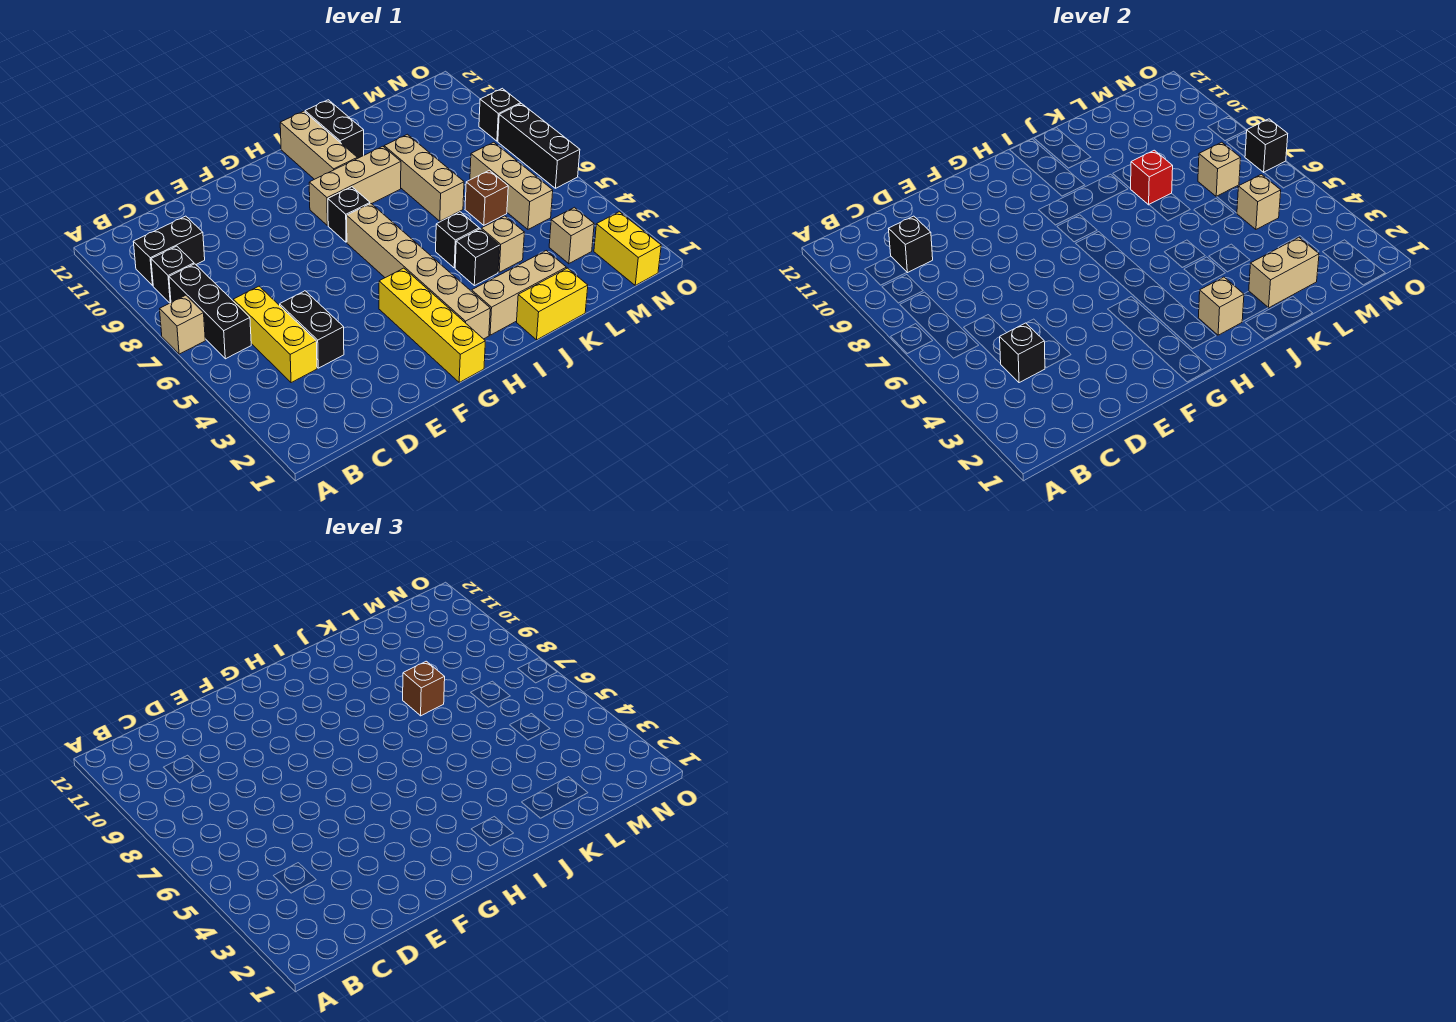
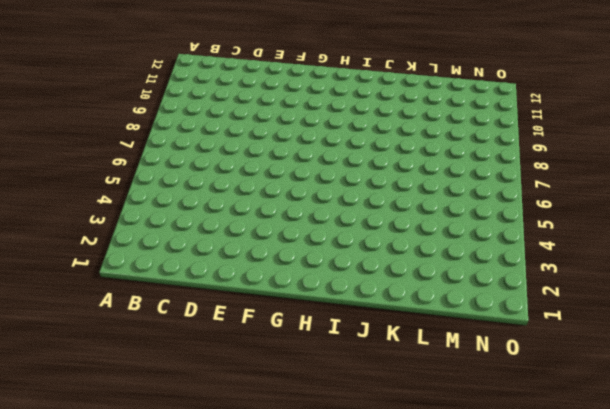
none -> tan 1x1 brick [160,295,205,354]
none -> black 1x3 brick [169,264,251,359]
none -> black 1x1 brick [151,246,194,303]
none -> black 1x2 brick [133,216,205,285]

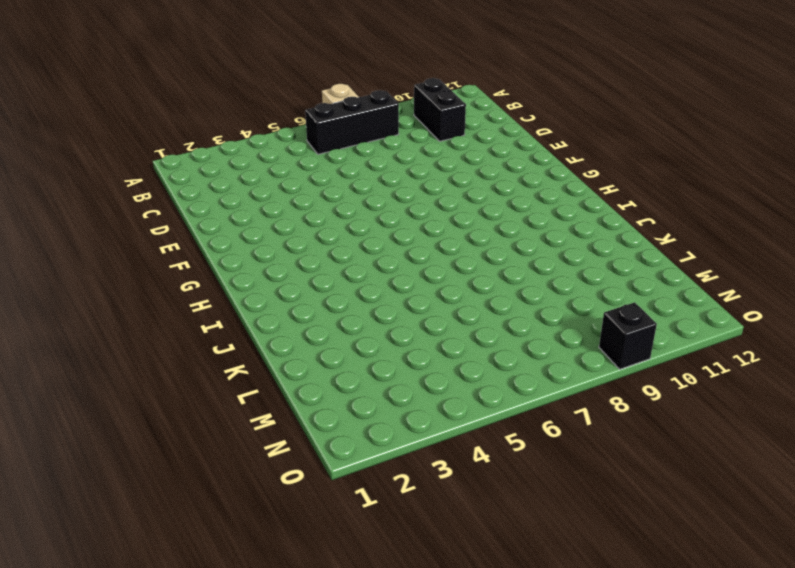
none -> black 1x1 brick [151,246,194,303]
none -> yellow 1x3 brick [233,286,317,383]
none -> black 1x2 brick [280,291,344,368]
none -> yellow 1x4 brick [379,268,485,382]

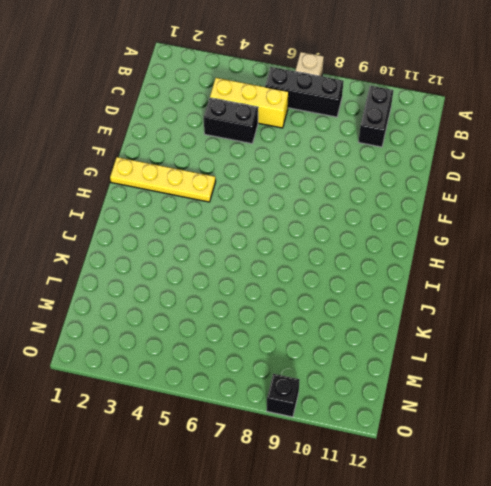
yellow 1x4 plate [110,157,216,202] -> yellow 1x4 brick [379,268,485,382]
none -> black 1x1 brick [151,246,194,303]
none -> tan 1x6 brick [347,203,490,339]
none -> black 1x1 brick [328,187,370,242]
none -> tan 1x3 brick [309,146,401,225]

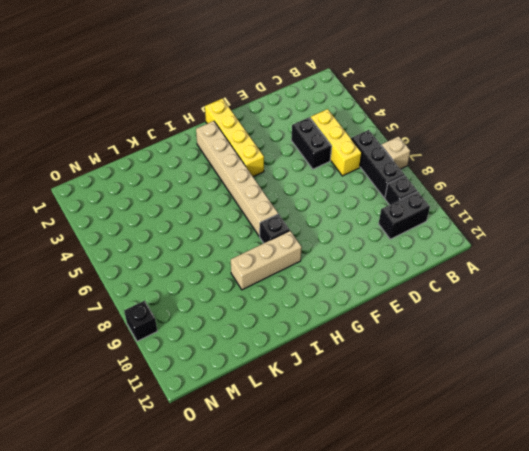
none -> tan 1x3 brick [472,251,566,335]
none -> tan 1x3 brick [280,111,357,179]
none -> yellow 1x2 brick [517,268,588,340]
none -> black 1x1 brick [455,229,500,286]

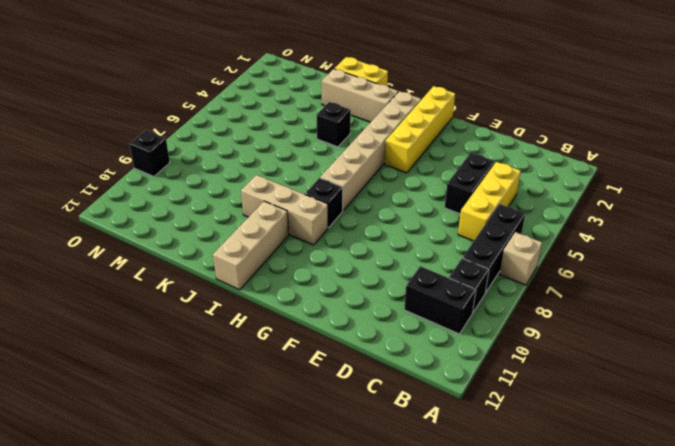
none -> black 1x1 brick [436,212,479,268]
none -> black 1x2 brick [305,100,364,158]
none -> tan 1x1 brick [481,216,524,272]
none -> tan 1x3 brick [384,134,464,221]

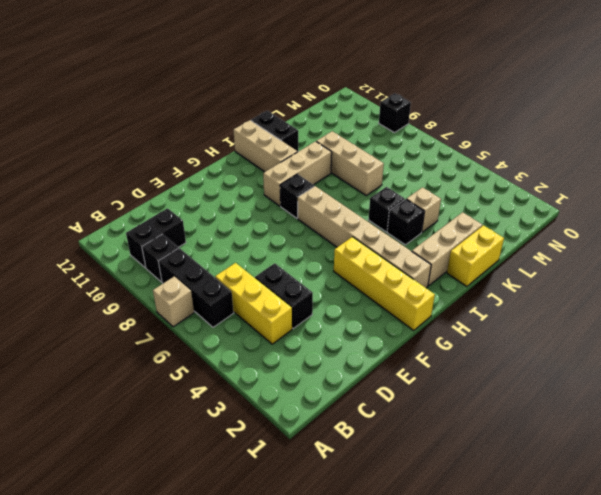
none -> brown 1x1 brick [465,170,508,225]
none -> tan 1x1 brick [549,207,594,264]
none -> tan 1x3 brick [470,142,553,229]
none -> yellow 1x2 brick [594,212,661,285]

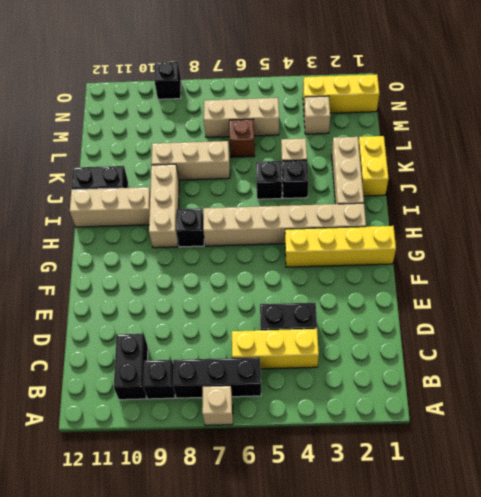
yellow 1x3 brick [303,74,379,113] -> yellow 1x2 brick [594,212,661,285]
none -> black 1x3 brick [498,104,580,188]
none -> black 1x1 brick [1000,323,1045,383]
none -> black 1x1 brick [889,216,933,273]
none -> tan 1x1 brick [1198,277,1244,335]

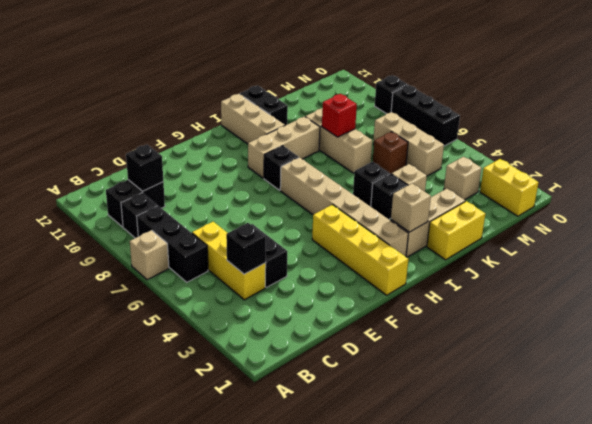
none -> tan 1x2 brick [1249,237,1319,308]
none -> tan 1x1 brick [1237,174,1281,229]
none -> tan 1x1 brick [1198,142,1240,197]
none -> black 1x1 brick [1245,119,1288,172]

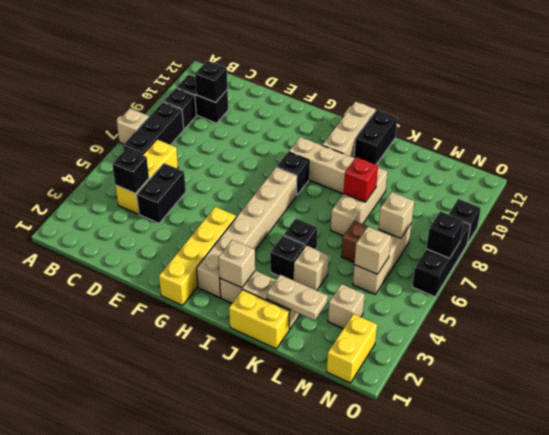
tan 1x2 plate [267,275,328,320] -> tan 1x2 brick [1249,237,1319,308]
none -> brown 1x1 brick [403,661,445,716]

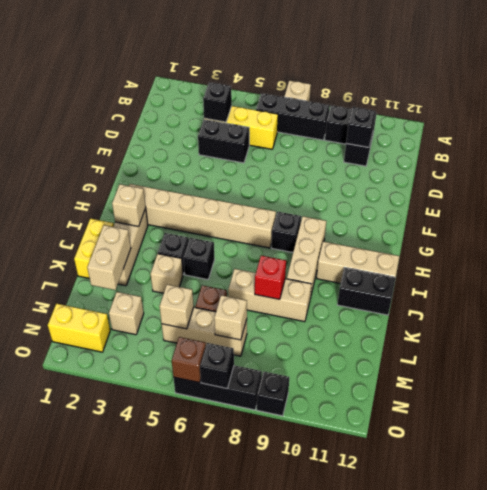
brown 1x1 brick [172,337,206,383] -> brown 1x1 brick moved to [403,661,445,716]
none -> yellow 1x4 brick [379,268,485,382]

